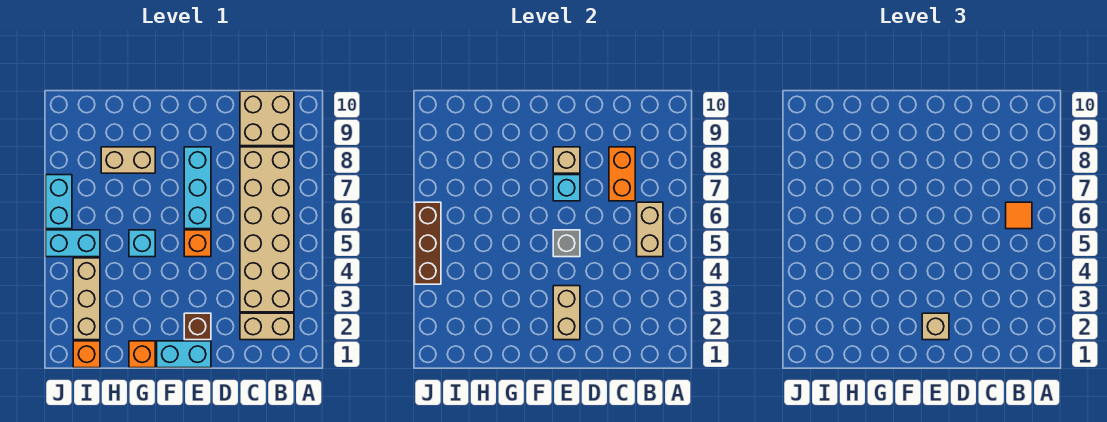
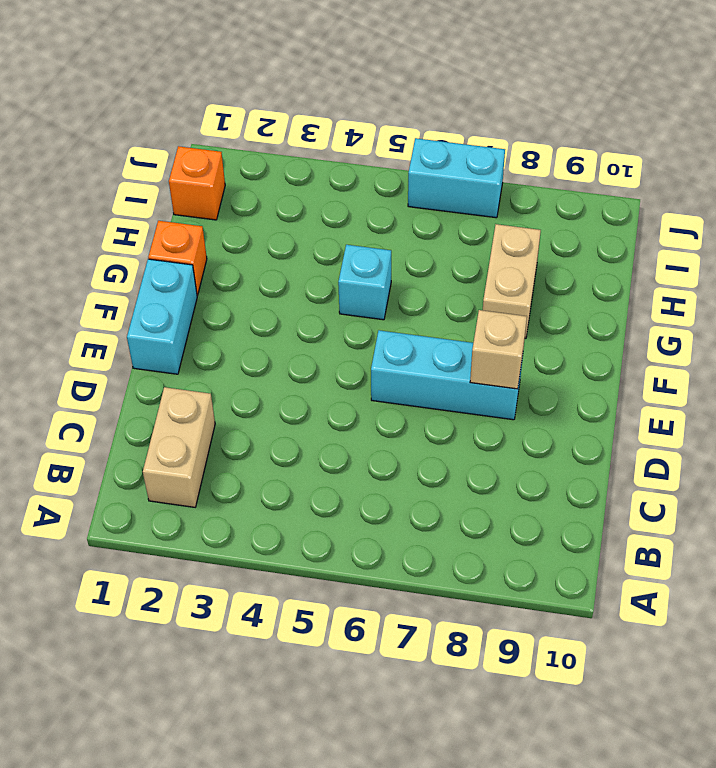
none -> tan 2x6 brick [240,147,294,312]
none -> tan 2x2 brick [240,91,294,146]
none -> brown 1x1 brick [184,313,211,340]

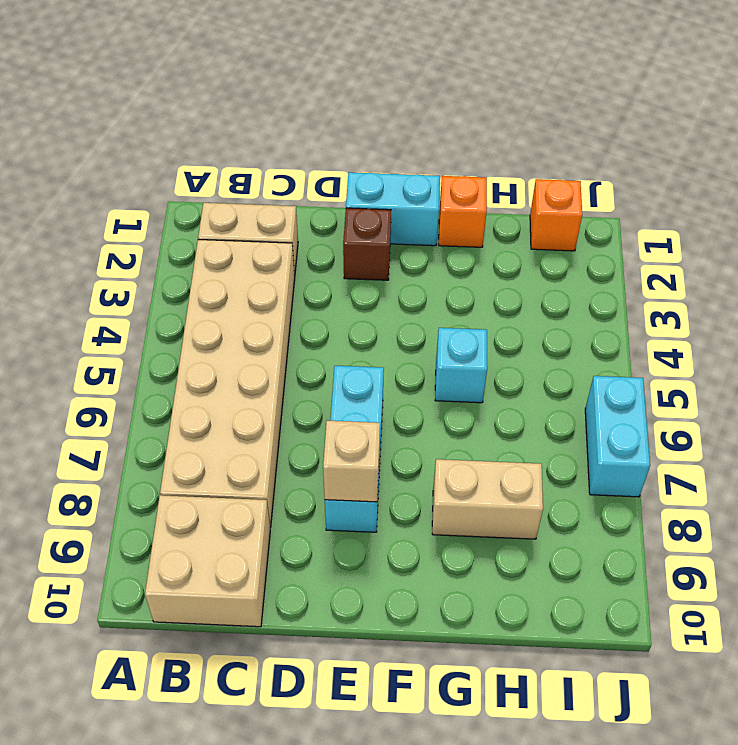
none -> orange 1x1 brick [184,230,211,257]
none -> tan 1x3 brick [73,258,100,340]
none -> cyan 1x2 brick [46,230,100,257]

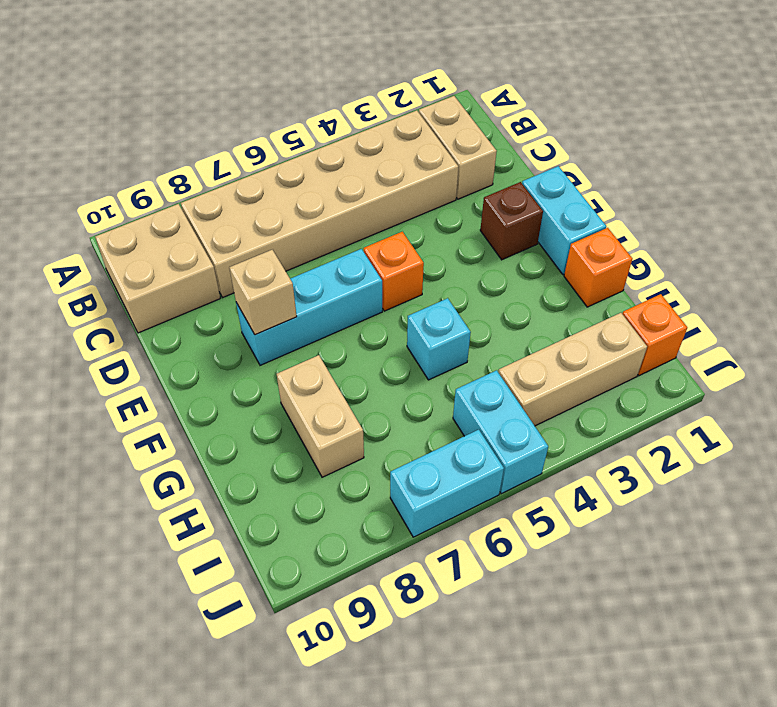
none -> tan 1x2 brick [637,202,663,257]
none -> orange 1x2 brick [609,147,635,201]
none -> tan 1x2 brick [553,286,580,340]

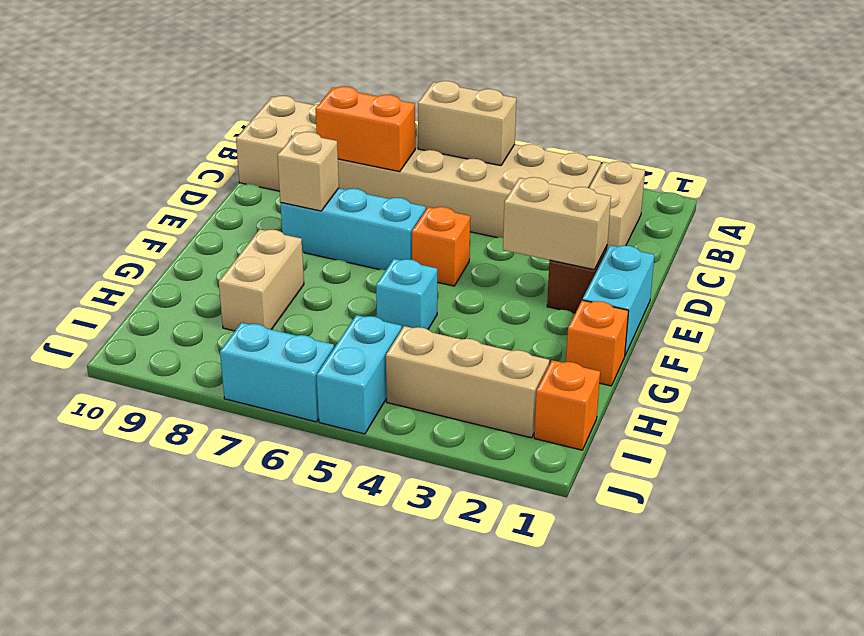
none -> grey 1x1 brick [553,230,580,257]
none -> cyan 1x1 brick [553,175,580,201]
none -> brown 1x3 brick [415,202,441,284]

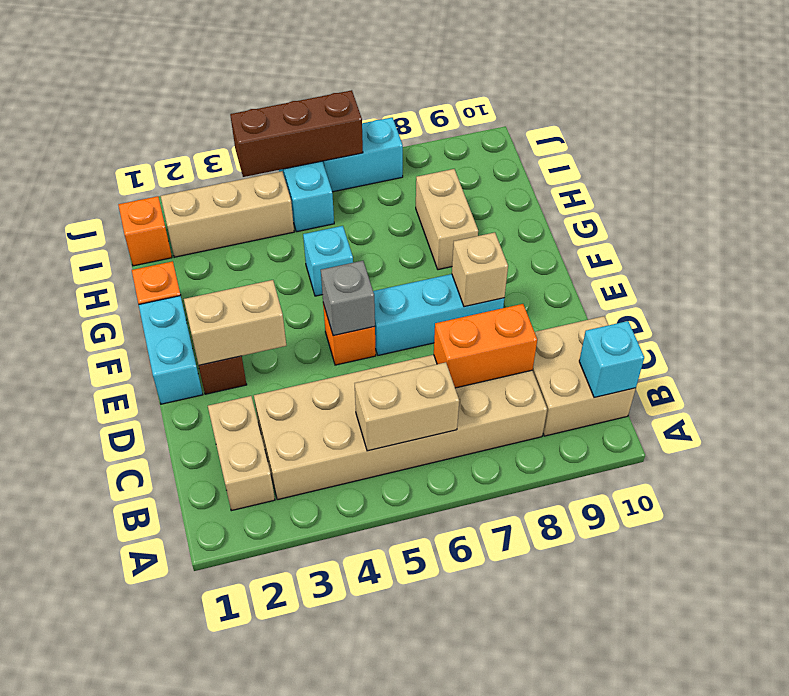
cyan 1x1 brick [579,321,644,398] -> cyan 1x1 brick moved to [553,175,580,201]
none -> orange 1x1 tile [1006,202,1032,229]
none -> tan 1x1 brick [922,313,949,340]

